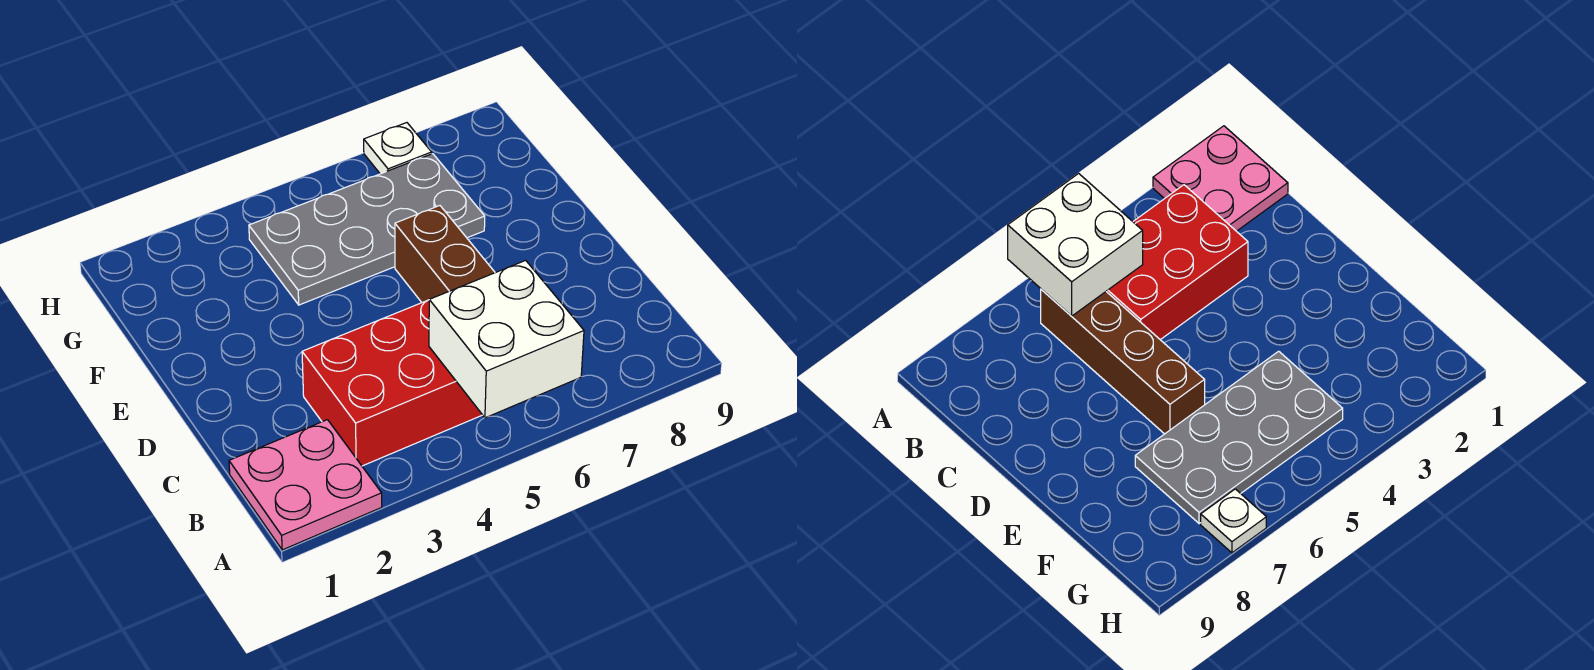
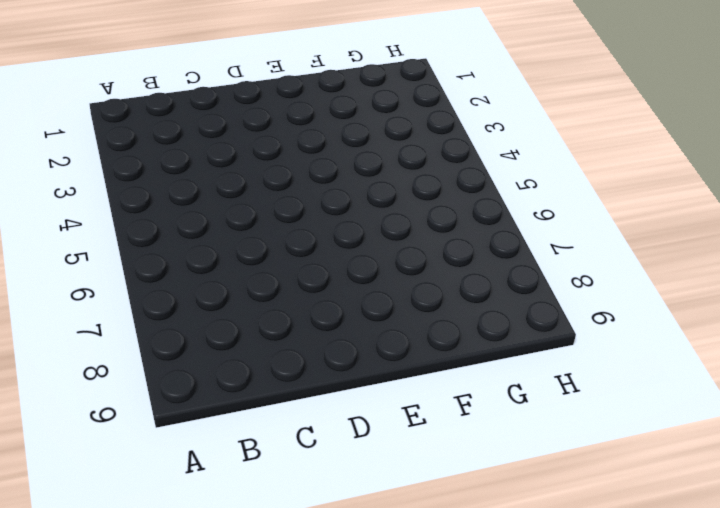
none -> pink 2x2 plate [229,420,382,550]
none -> red 2x3 brick [302,300,482,466]

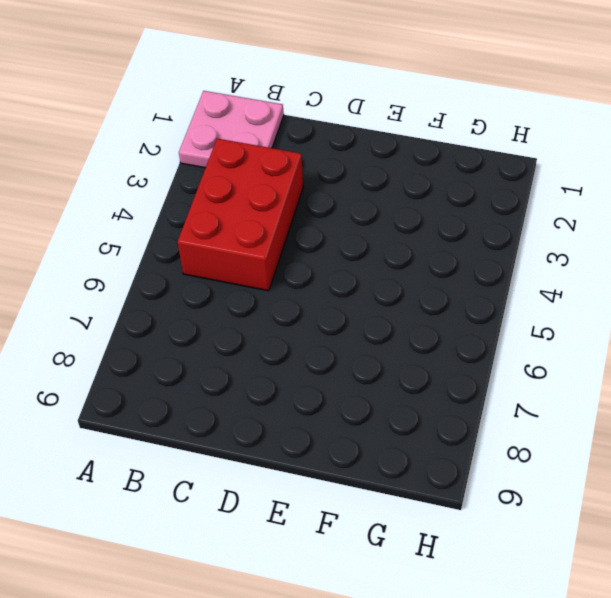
none -> brown 1x4 brick [395,206,495,302]
none -> grey 2x4 plate [249,154,485,305]

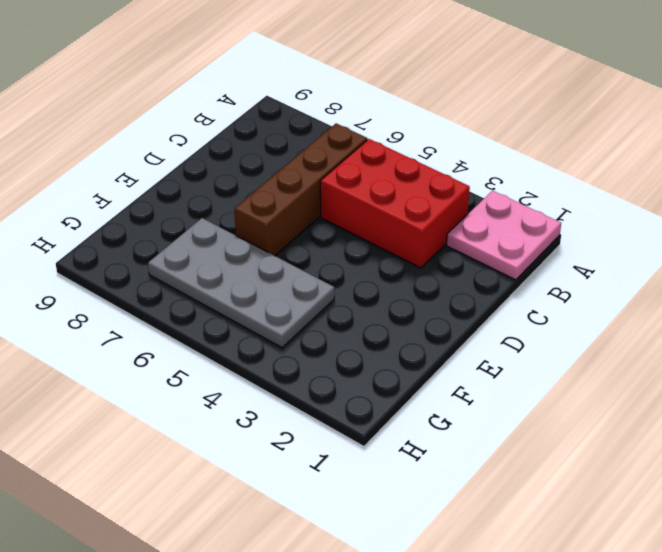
none -> white 1x1 plate [364,123,432,174]
none -> white 2x2 brick [429,260,584,418]

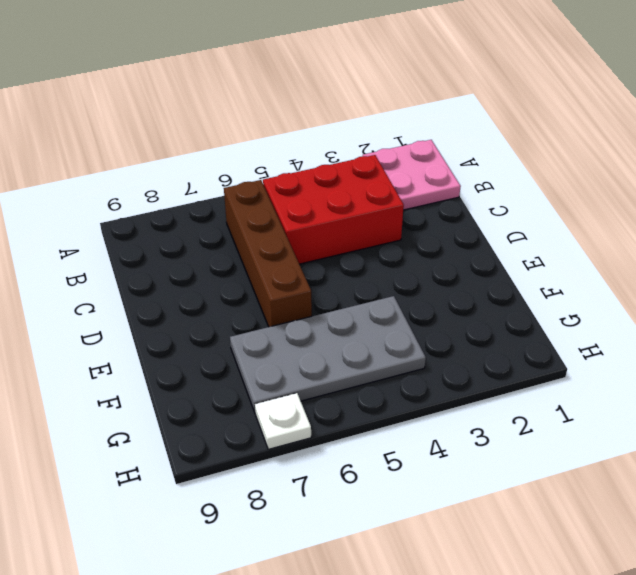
none -> white 2x2 brick [429,260,584,418]

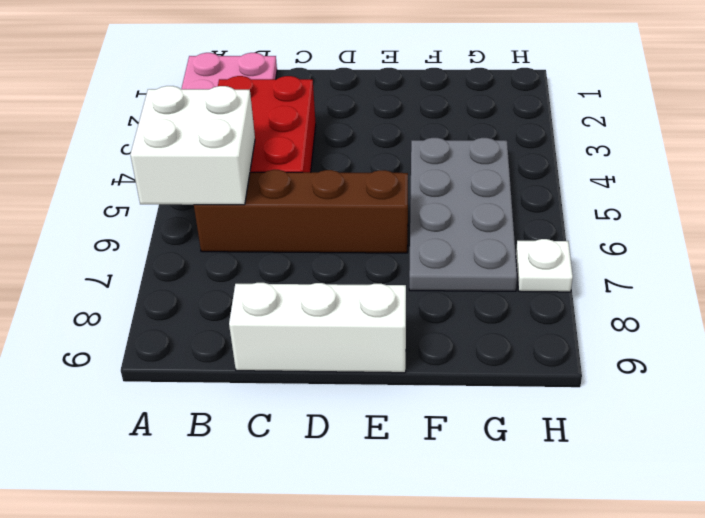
white 1x3 brick [229,283,406,373] -> none

